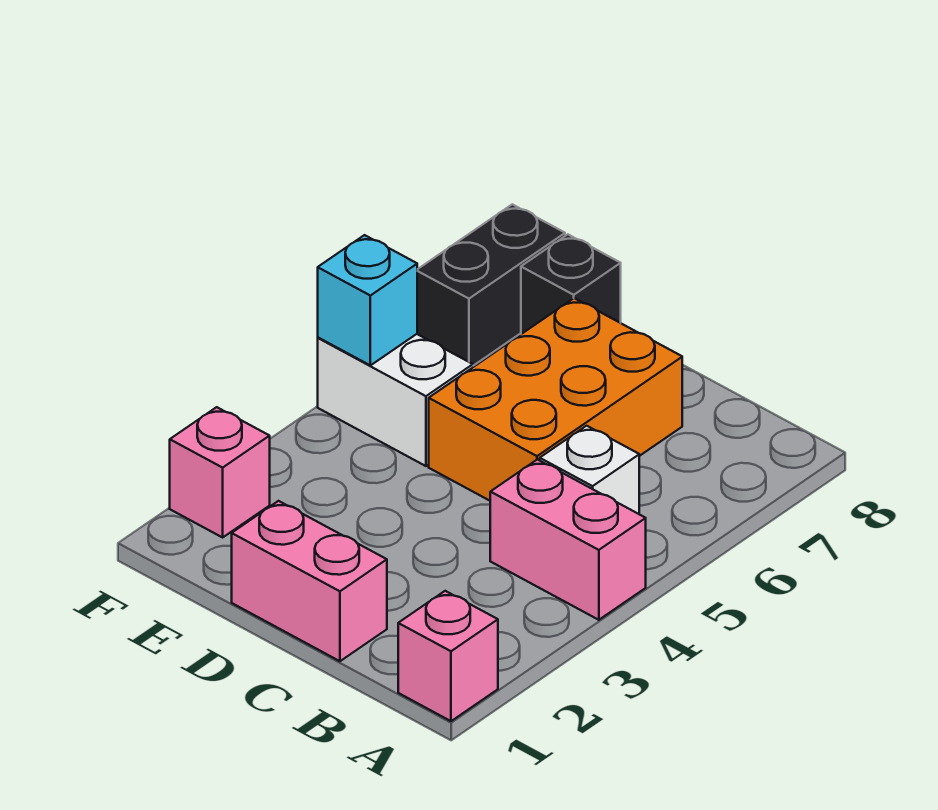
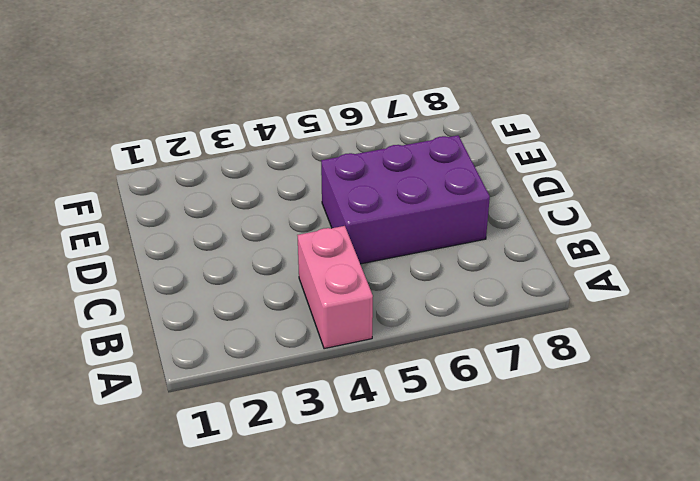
purple 2x3 brick [321,135,490,264] -> orange 2x3 brick [429,298,682,501]
none -> pink 1x1 brick [398,591,498,721]
none -> white 1x1 brick [540,426,639,514]

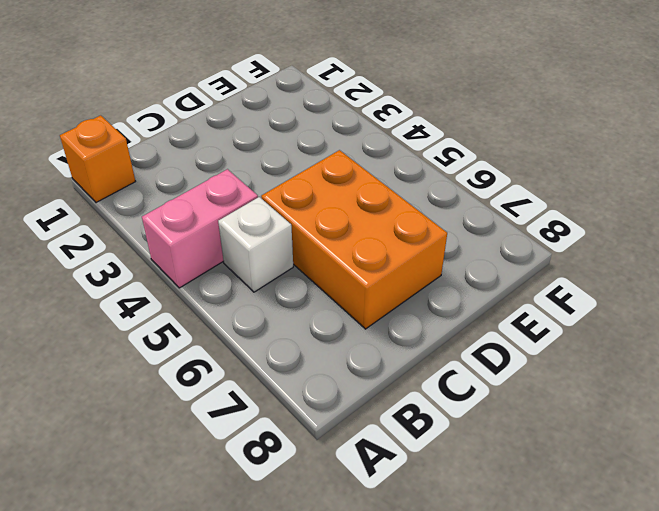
orange 1x1 brick [60,115,135,203] -> pink 1x1 brick [398,591,498,721]
none -> pink 1x2 brick [232,501,387,661]
none -> white 1x2 brick [318,334,473,466]

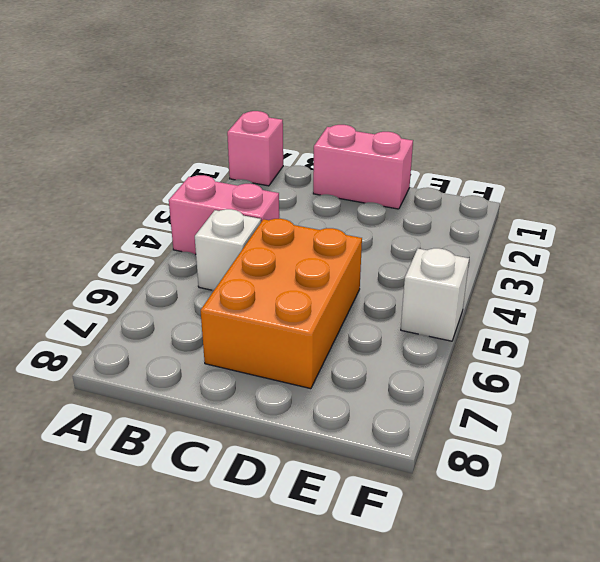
white 1x1 brick [401,248,469,341] -> white 1x2 brick [318,334,473,466]
none -> black 1x1 brick [521,234,621,334]
none -> pink 1x1 brick [170,407,270,537]

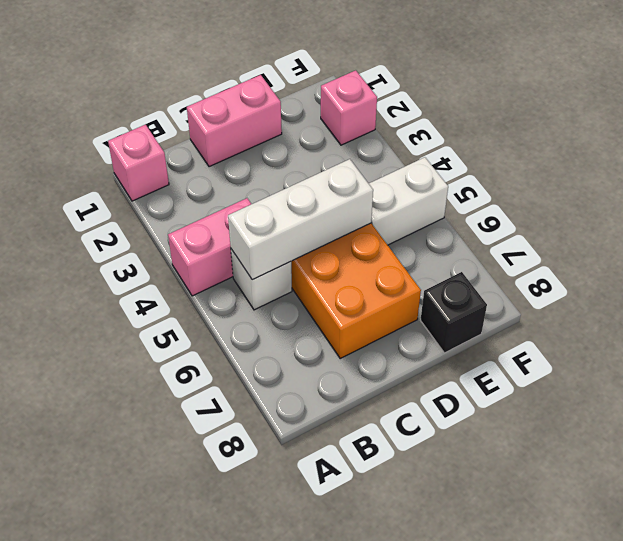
white 1x3 brick [228,159,373,280] -> none
none -> black 1x2 brick [417,204,565,366]
none -> cyan 1x1 brick [318,235,417,365]

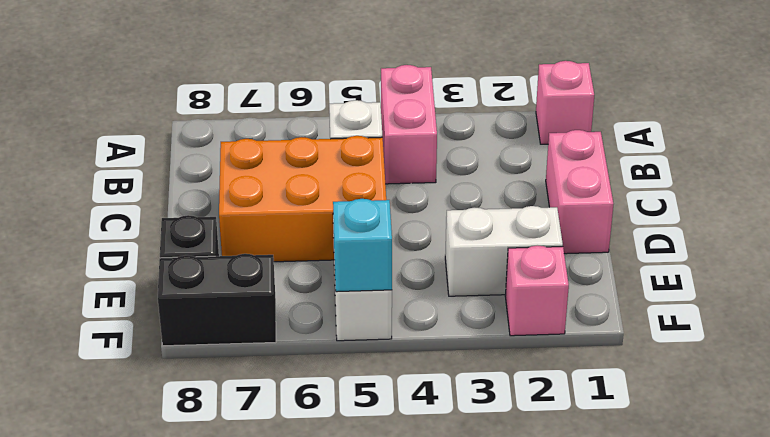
white 1x2 brick [445,206,563,296] -> none

